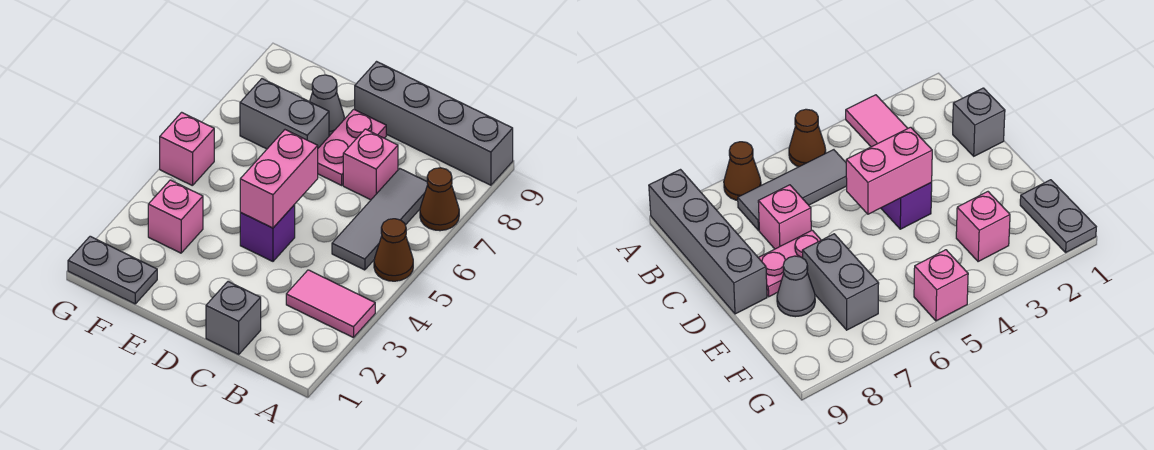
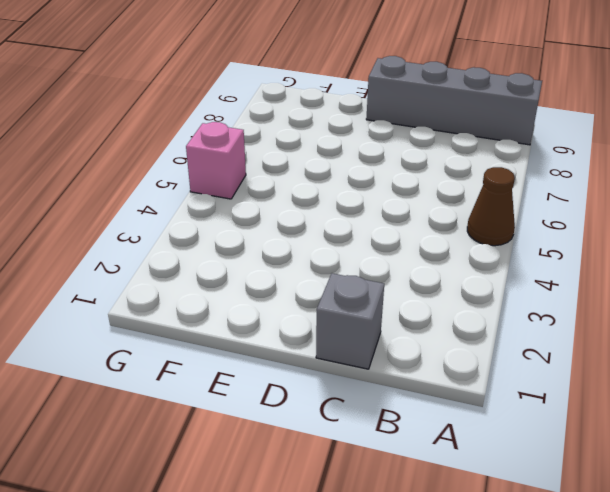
none -> pink 1x2 tile [286,270,375,338]
none -> brown 1x1 cone [420,168,459,231]
none -> grey 1x3 tile [332,168,428,270]

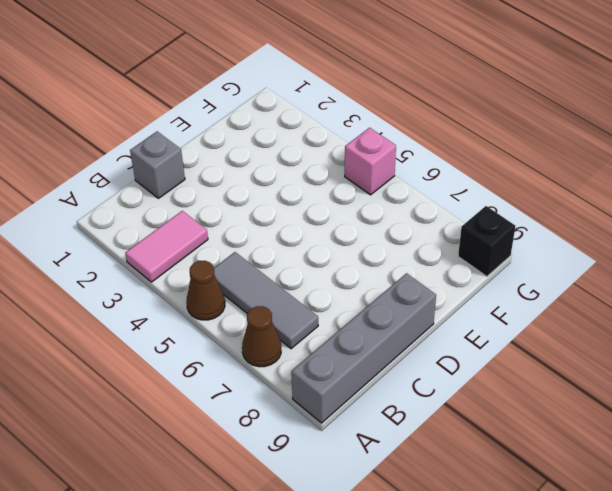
black 1x1 brick [458,206,515,277] -> none
none -> pink 1x1 brick [343,129,398,200]
none -> purple 1x1 brick [240,205,295,261]
none -> pink 1x2 plate [318,109,386,185]

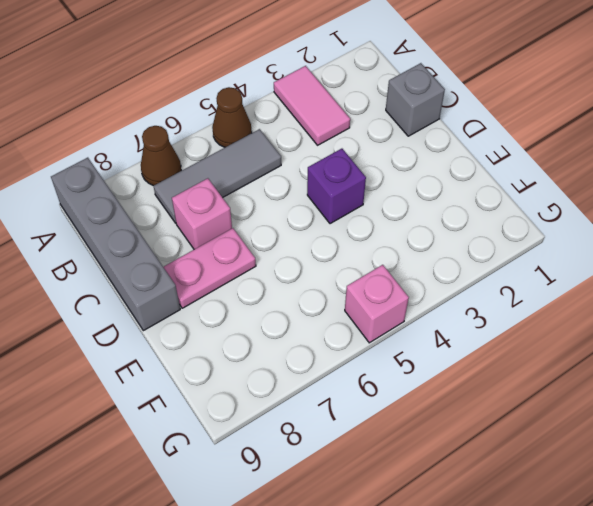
none -> grey 1x2 brick [240,79,329,149]
none -> grey 1x1 cone [310,75,344,136]
none -> grey 1x2 plate [68,236,157,304]

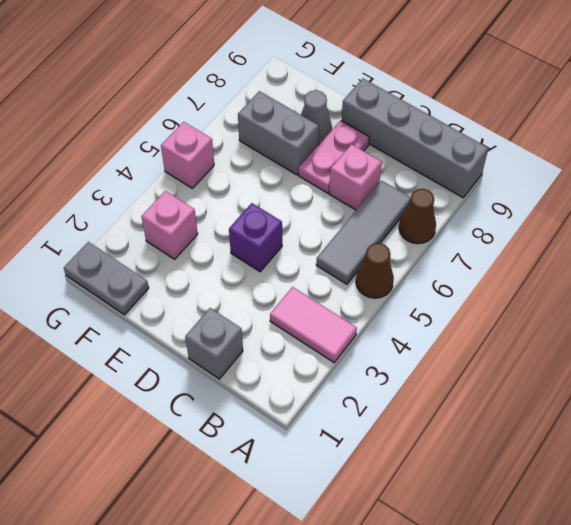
none -> pink 1x2 brick [240,130,318,228]

